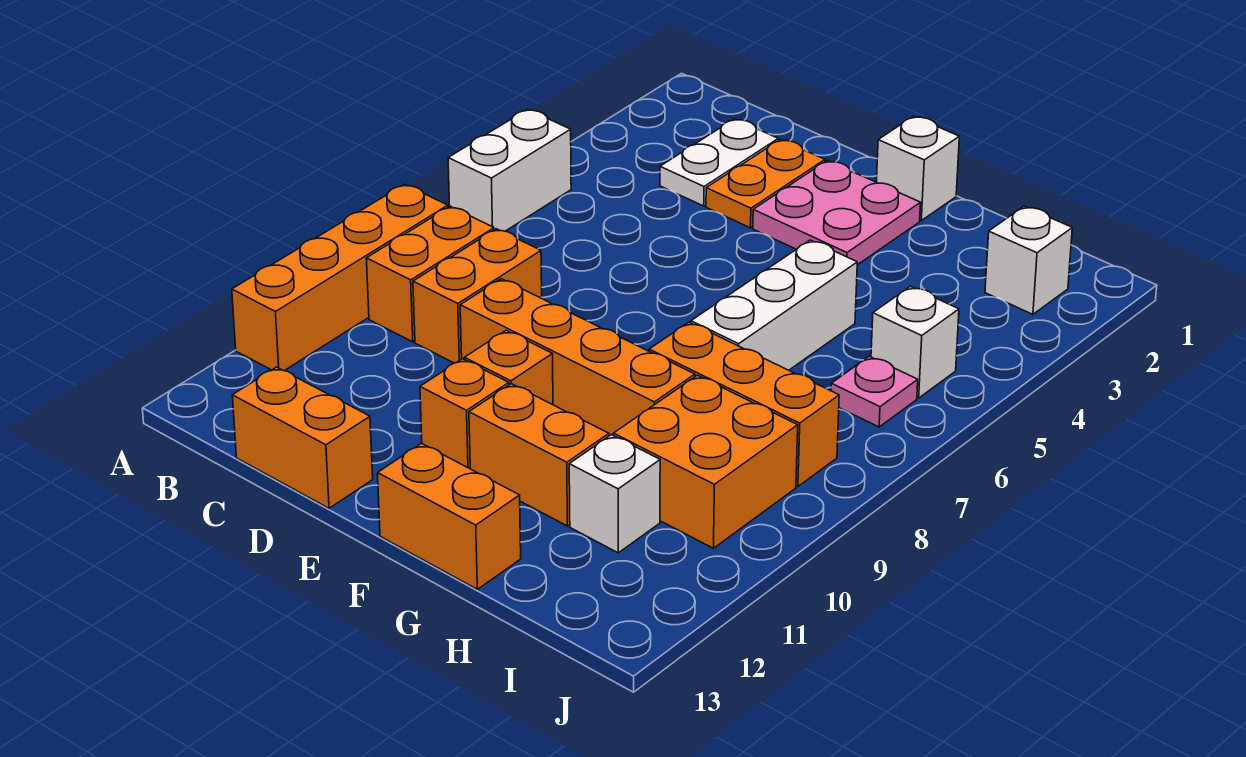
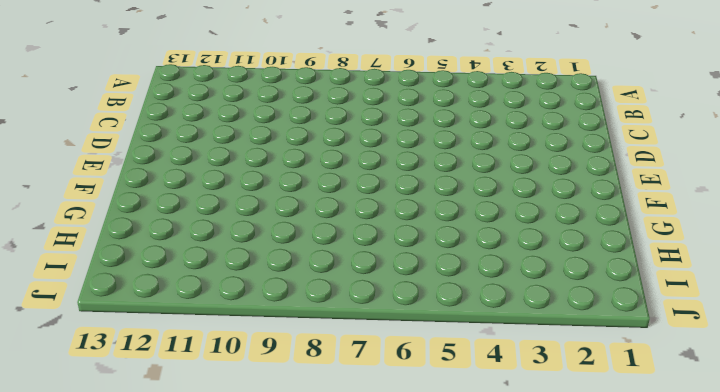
none -> white 1x2 brick [448,109,571,231]
none -> orange 1x4 brick [232,184,448,371]
none -> orange 1x2 brick [366,206,494,342]

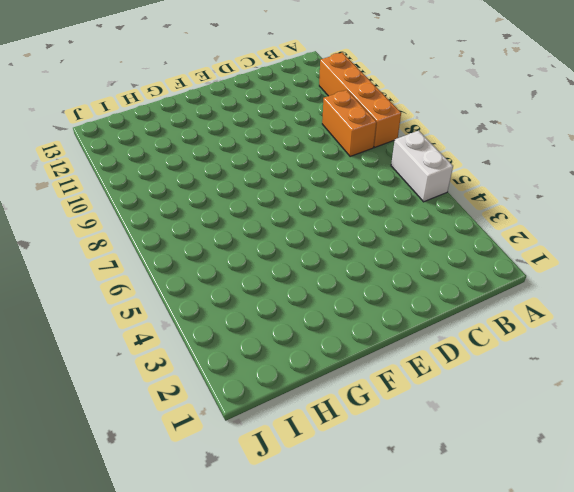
none -> white 1x2 plate [660,119,778,206]
none -> orange 1x2 brick [413,229,542,363]
none -> orange 1x2 brick [232,367,373,508]

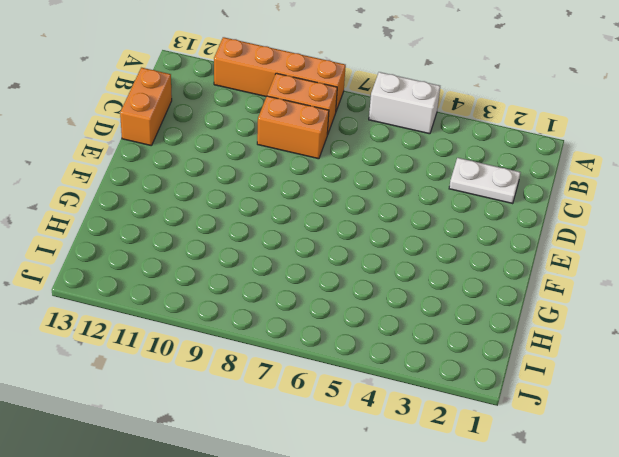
none -> orange 1x2 plate [706,140,825,228]
none -> orange 1x4 brick [460,279,695,436]
none -> pink 2x2 plate [753,160,921,265]

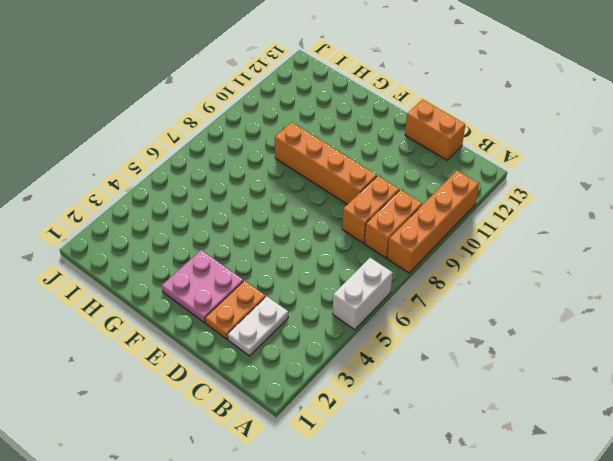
none -> orange 1x1 brick [465,330,553,405]
none -> orange 1x1 brick [420,359,509,469]
none -> white 1x1 brick [876,116,959,220]

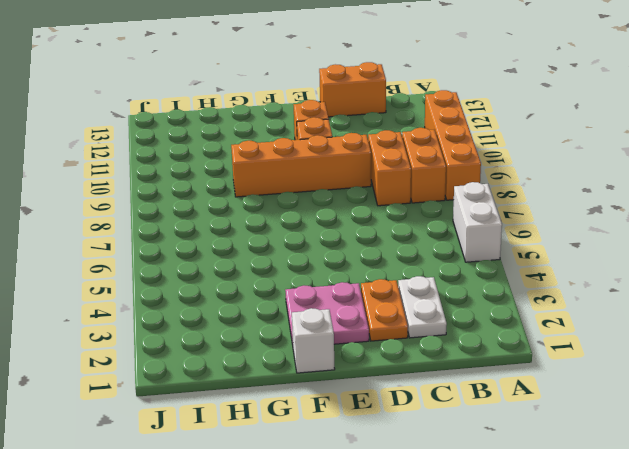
none -> orange 1x2 brick [469,384,609,526]
none -> orange 1x2 brick [378,443,521,589]
none -> white 1x3 brick [691,240,857,370]

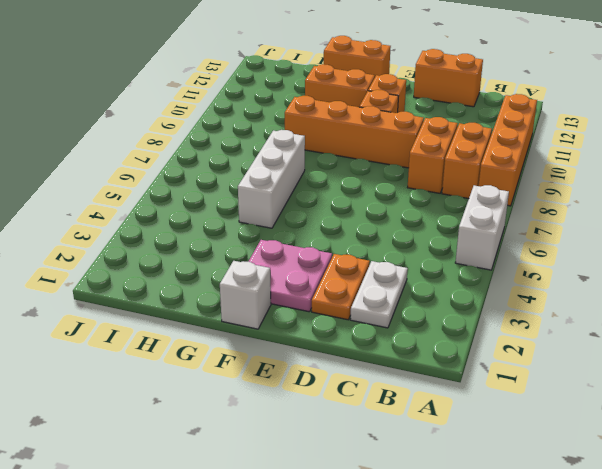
none -> orange 1x3 brick [649,322,839,486]
none -> orange 2x2 brick [613,375,798,548]
none -> white 1x1 brick [569,435,660,553]

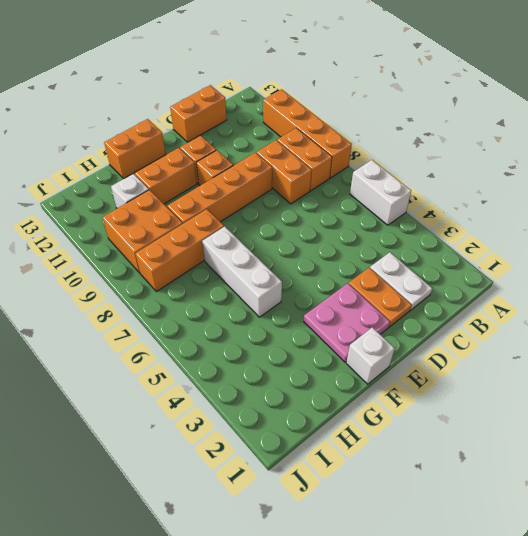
none -> white 1x1 brick [985,206,1072,314]
none -> white 1x1 brick [871,286,959,398]
none -> pink 1x1 plate [831,356,918,427]

